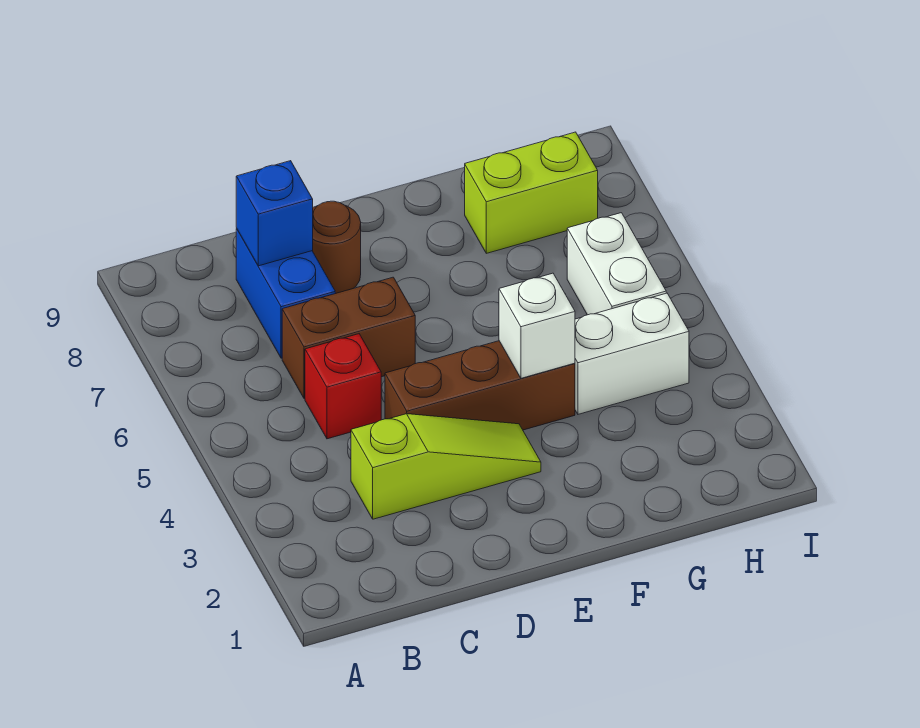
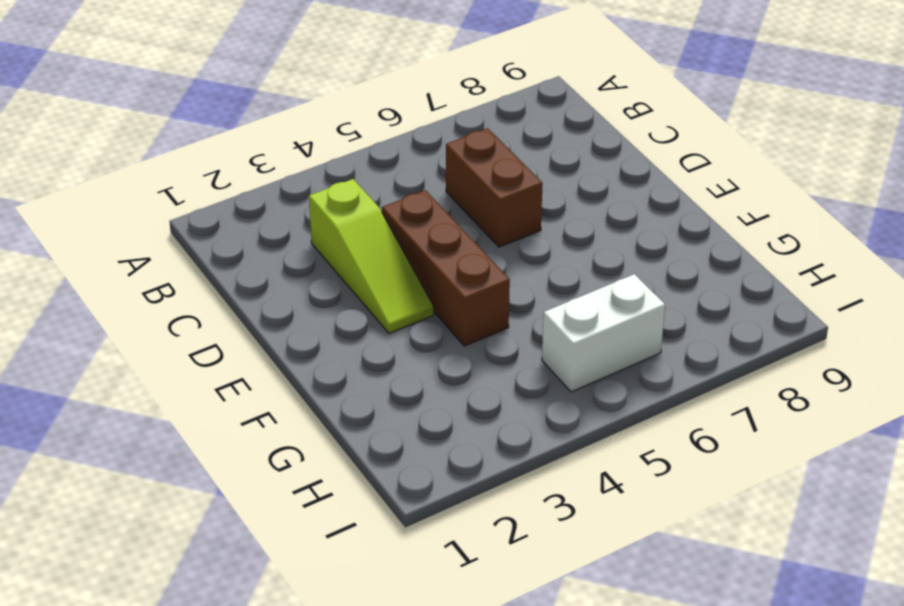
none -> red 1x1 brick [305,334,381,439]
none -> blue 1x2 brick [236,229,335,358]

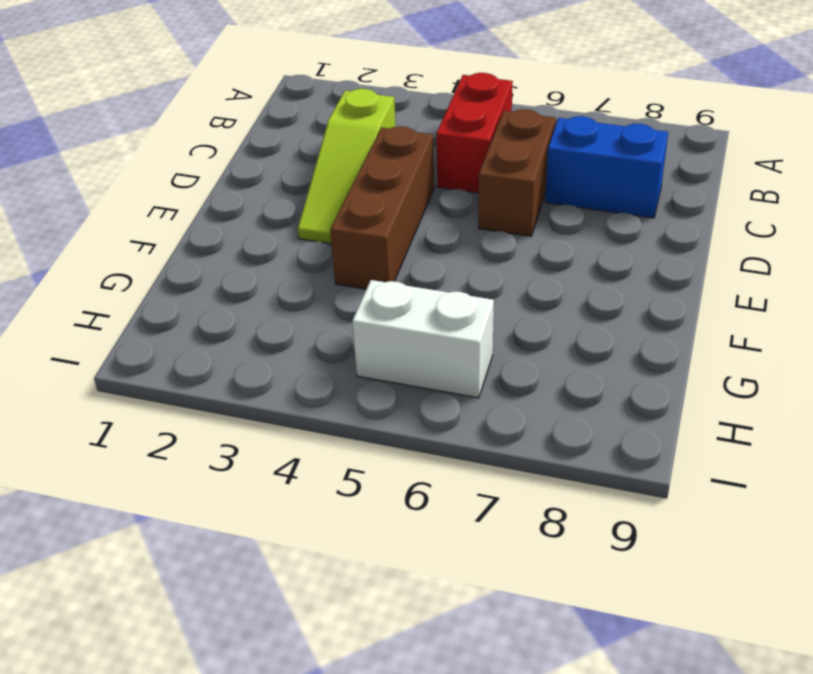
red 1x2 brick [436,73,513,193] -> red 1x1 brick [305,334,381,439]
none -> brown 1x1 round brick [313,201,361,294]
none -> white 1x2 brick [575,293,689,414]

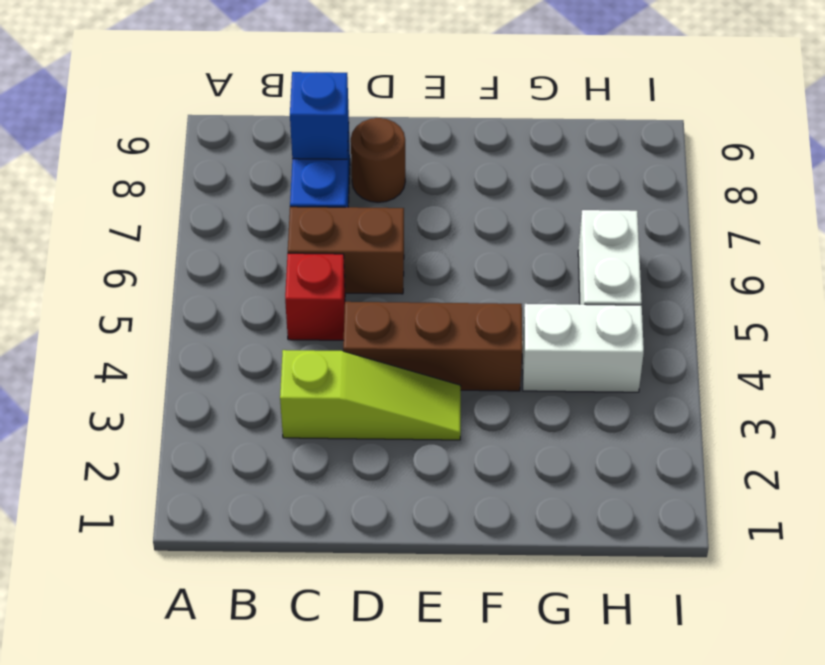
none -> lime 1x2 brick [465,132,598,253]
none -> white 1x1 brick [499,273,575,378]

